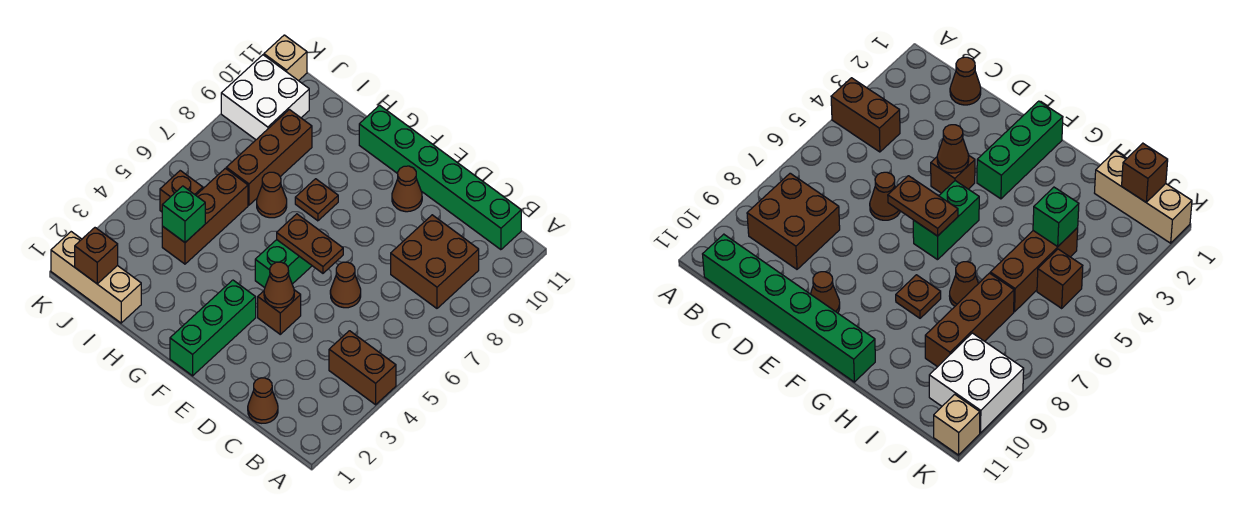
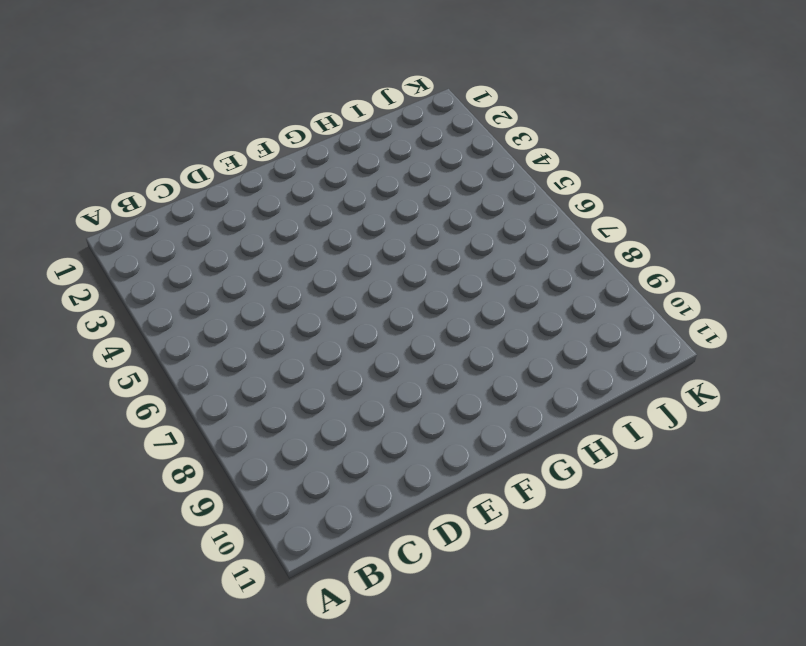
none -> brown 1x2 brick [329,331,396,405]
none -> brown 2x2 brick [391,215,479,308]
none -> green 1x6 brick [359,105,521,250]

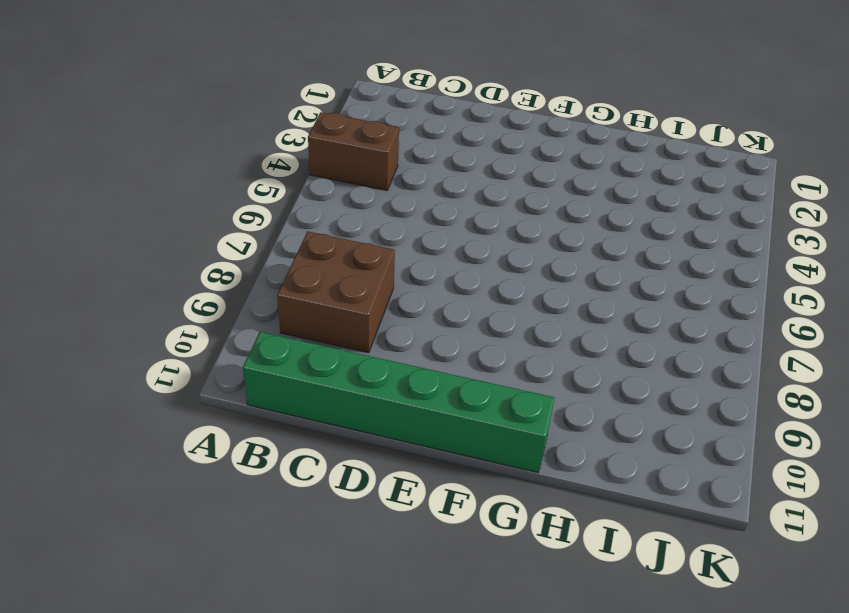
none -> brown 1x1 cone [248,378,278,423]
none -> brown 1x1 cone [330,262,361,308]
none -> brown 1x1 brick [258,290,301,334]

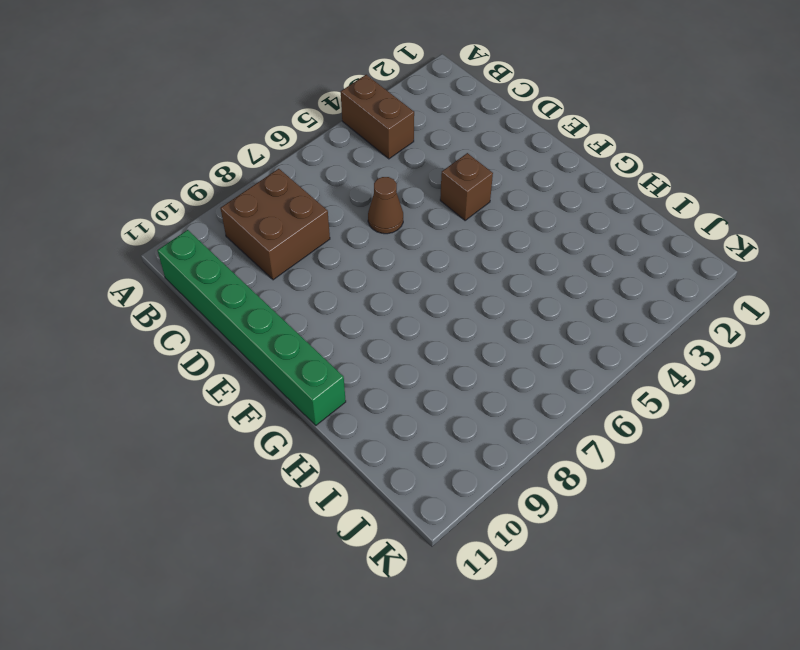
none -> brown 1x1 cone [248,378,278,423]
none -> brown 1x1 cone [392,166,422,212]
none -> green 1x3 brick [170,280,256,376]

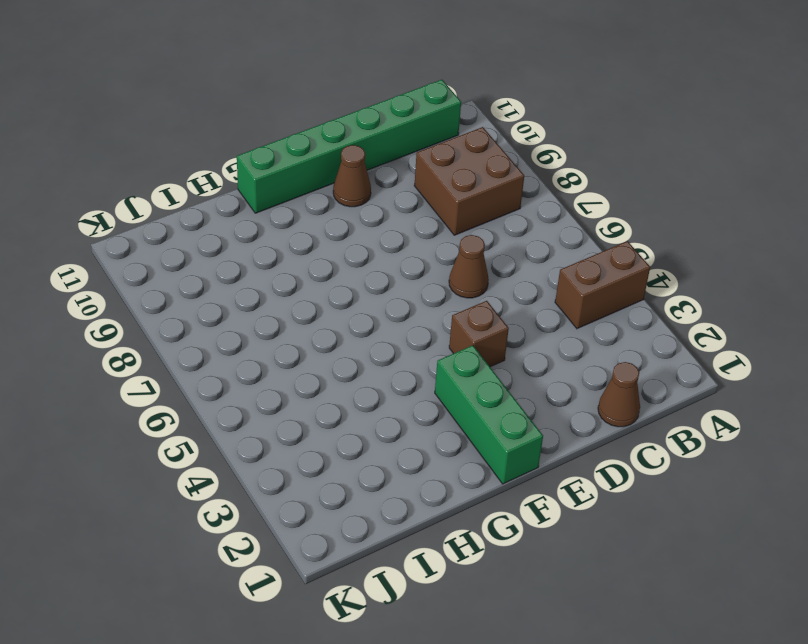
none -> green 1x2 brick [255,240,312,288]
none -> brown 1x1 plate [295,179,338,221]
none -> brown 1x1 cone [257,172,287,218]

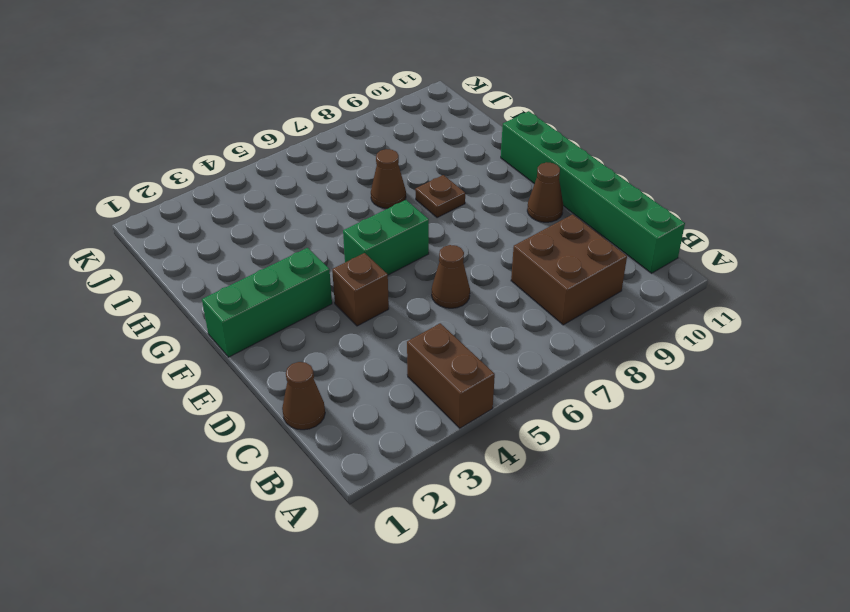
none -> tan 1x3 brick [51,232,141,323]
none -> brown 1x3 brick [162,168,248,264]
none -> brown 1x3 brick [226,109,312,205]

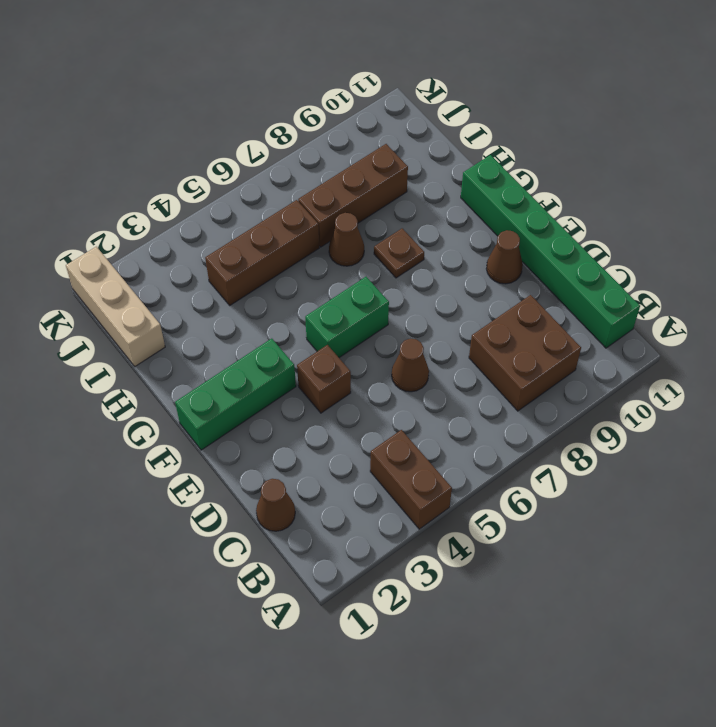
none -> brown 1x1 brick [160,171,203,212]
none -> white 2x2 brick [221,55,309,140]
none -> tan 1x1 brick [264,35,307,81]

